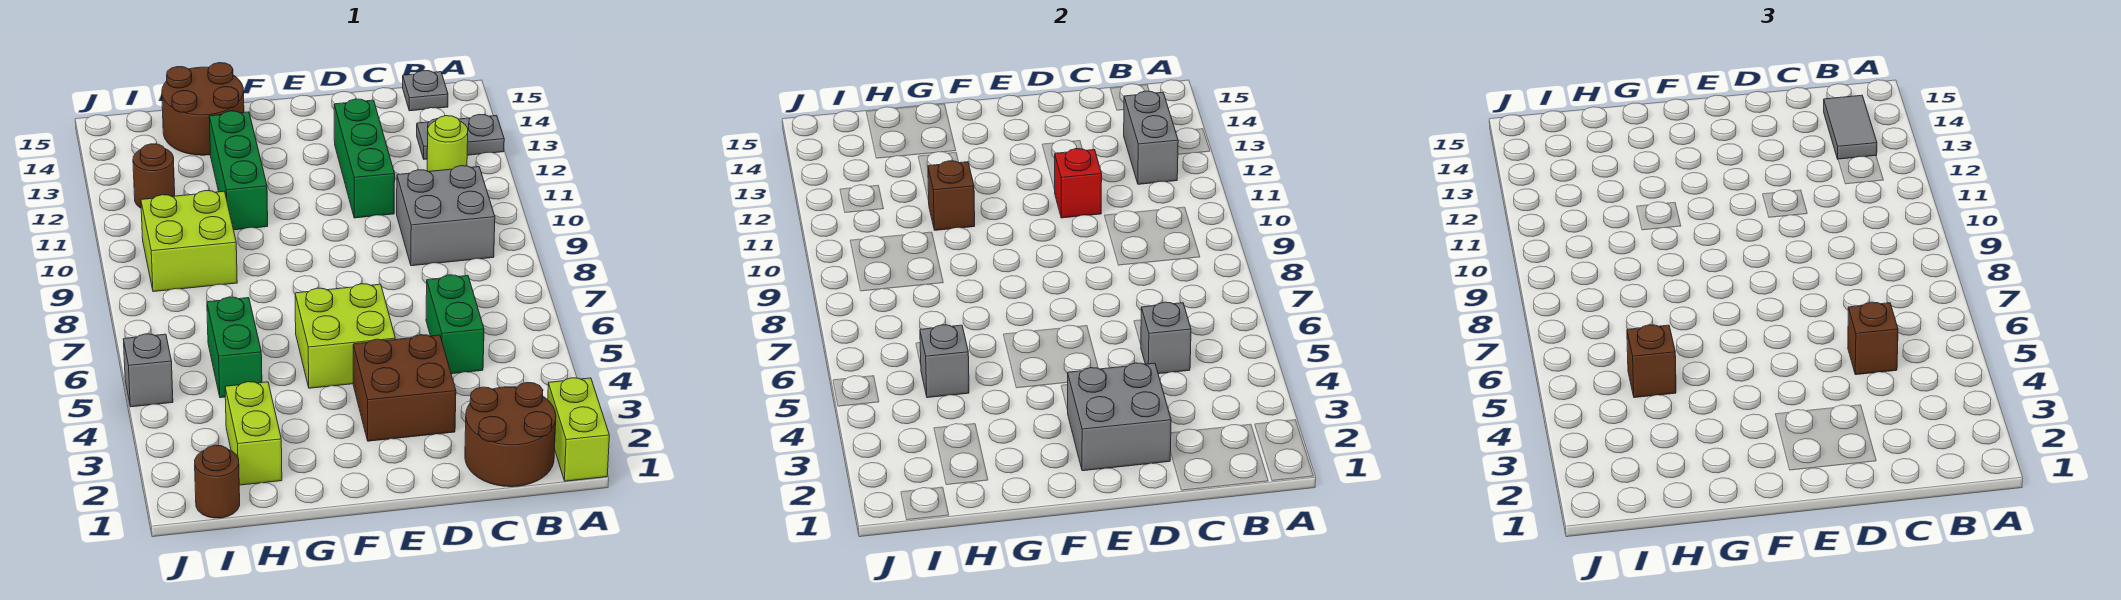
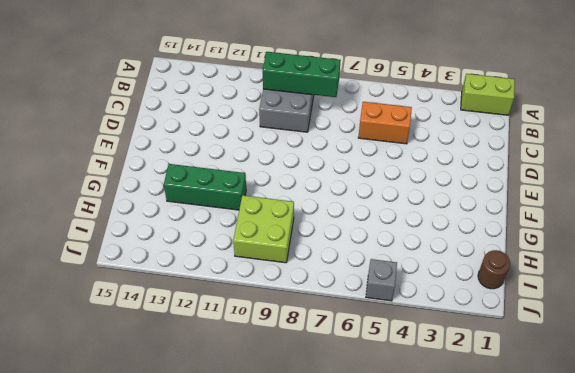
green 1x3 brick [263,52,341,97] -> green 1x3 brick moved to [334,99,395,218]
orange 1x2 brick [358,102,412,144] -> green 1x2 brick [426,275,484,374]
none -> grey 1x2 plate [417,115,504,159]
none -> brown 2x2 round brick [465,383,556,487]
none -> lime 1x1 round brick [427,116,468,172]

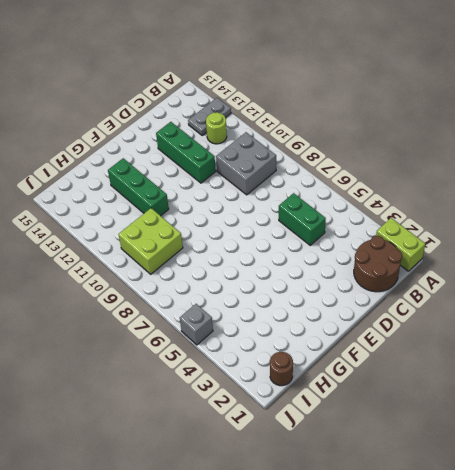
none -> grey 1x1 plate [403,71,448,111]
none -> brown 2x2 brick [353,335,456,441]
none -> lime 2x2 brick [295,284,395,388]

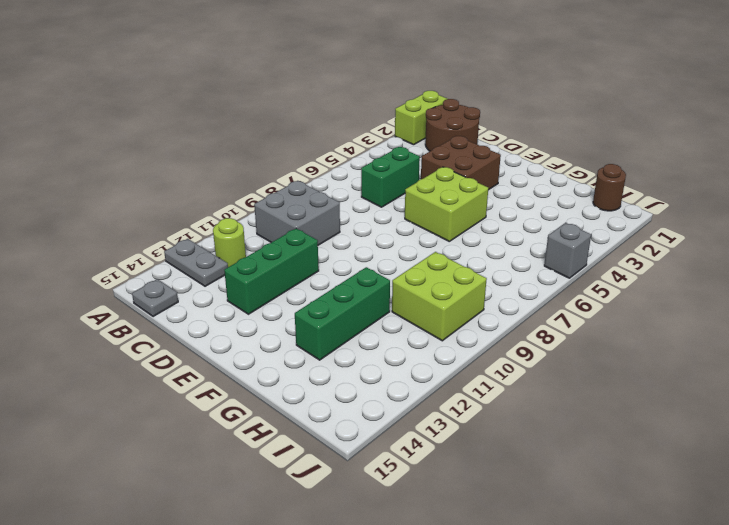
none -> brown 2x2 round brick [162,63,244,155]
none -> lime 1x2 brick [225,382,282,485]
none -> green 1x2 brick [207,297,262,398]

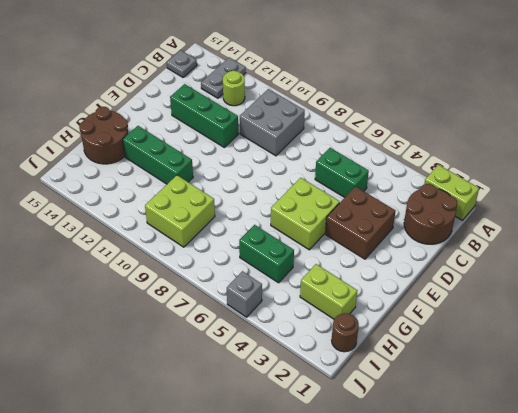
none -> brown 1x1 round brick [133,144,175,208]
none -> grey 1x2 brick [1124,91,1178,184]
none -> grey 1x1 brick [1141,302,1191,374]

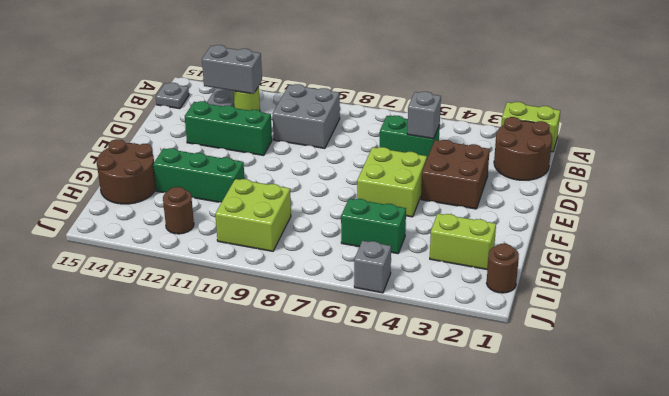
none -> grey 2x2 brick [1067,363,1171,471]
none -> red 1x1 brick [1055,148,1102,218]
none -> brown 1x1 brick [928,161,975,230]

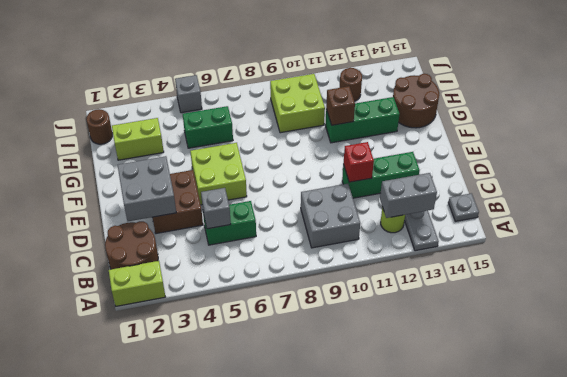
none -> grey 1x1 brick [920,325,969,398]
none -> grey 1x2 tile [1824,95,1877,159]
none -> brown 1x1 brick [1848,302,1898,375]

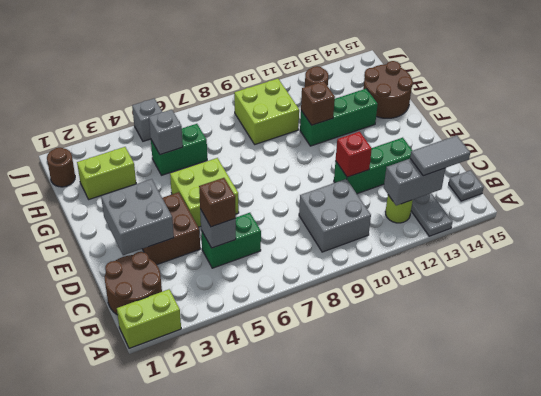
none -> brown 1x1 brick [1627,325,1676,398]

